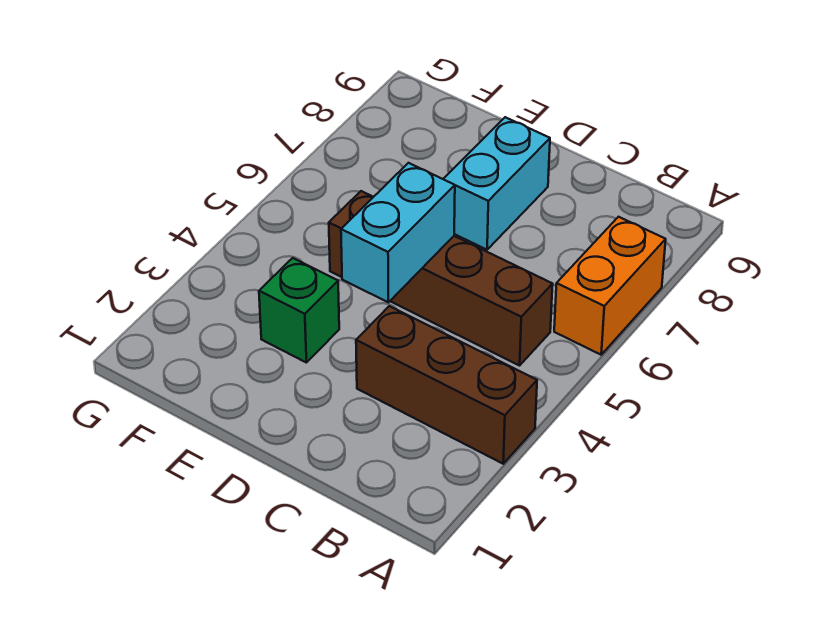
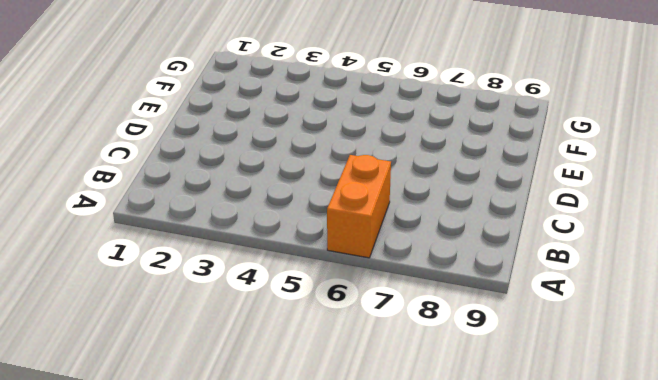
orange 1x2 brick [327,155,391,258] -> orange 1x2 brick turned to [554,217,666,355]
none -> brown 1x3 brick [356,306,537,464]
none -> brown 1x4 brick [329,191,553,366]

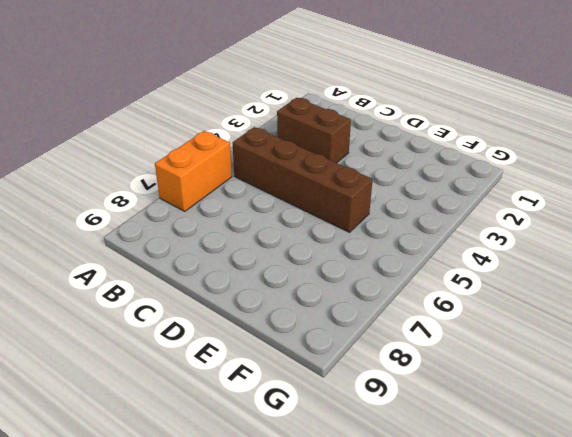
brown 1x2 brick [277,98,351,163] -> brown 1x3 brick [356,306,537,464]
none -> cyan 1x2 brick [444,117,550,250]
none -> green 1x1 brick [259,258,339,363]

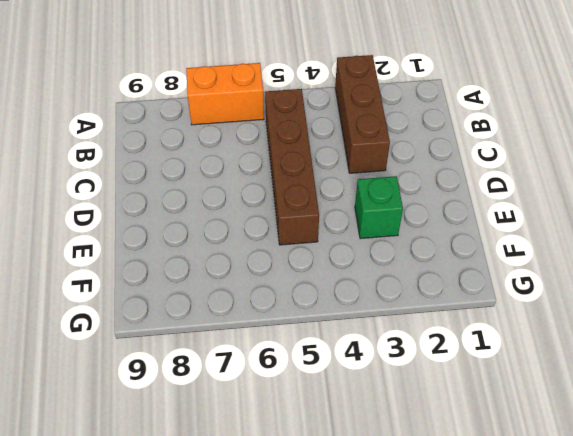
none -> cyan 1x2 brick [444,117,550,250]
none -> cyan 1x2 brick [341,163,455,302]

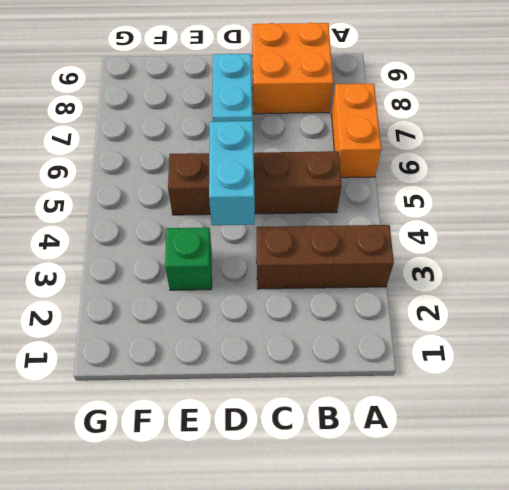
orange 2x2 brick [252,22,333,114] -> none

